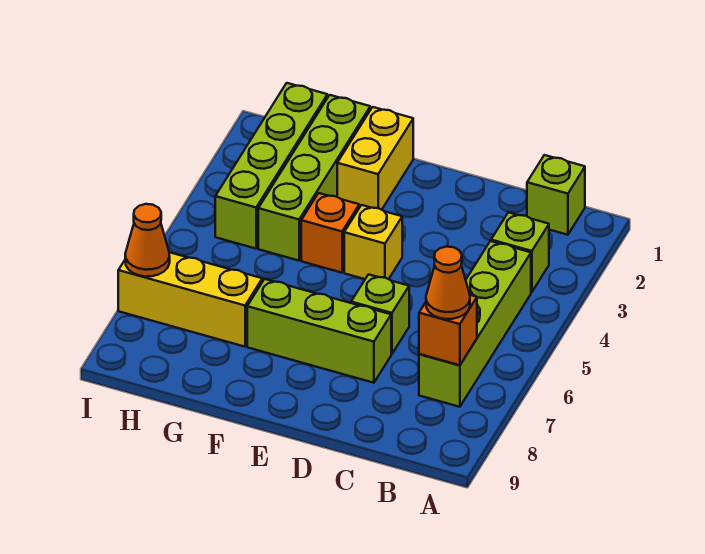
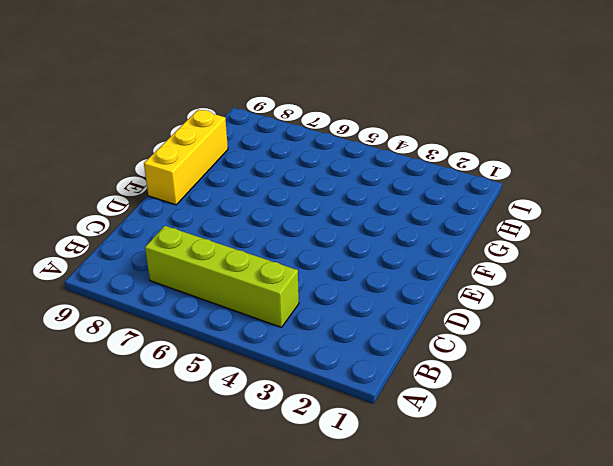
yellow 1x3 brick [144,110,228,205] -> yellow 1x3 brick moved to [118,252,262,347]
none -> lime 1x1 brick [527,155,585,235]
none -> lime 1x1 brick [491,212,549,292]
none -> lime 1x1 brick [351,274,409,354]

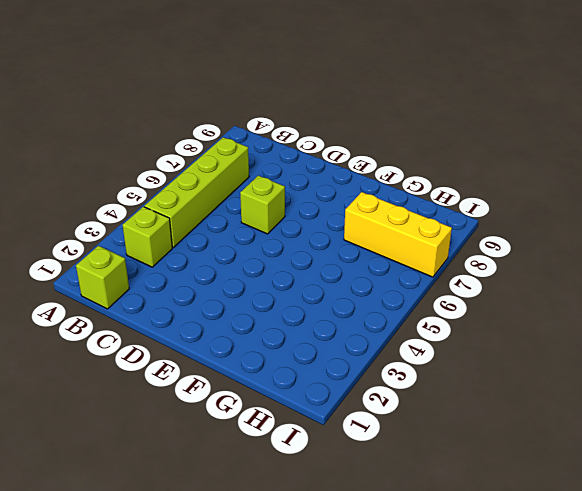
none -> lime 1x3 brick [247,279,391,383]
none -> yellow 1x1 brick [344,205,402,279]
none -> yellow 1x2 brick [337,107,413,210]

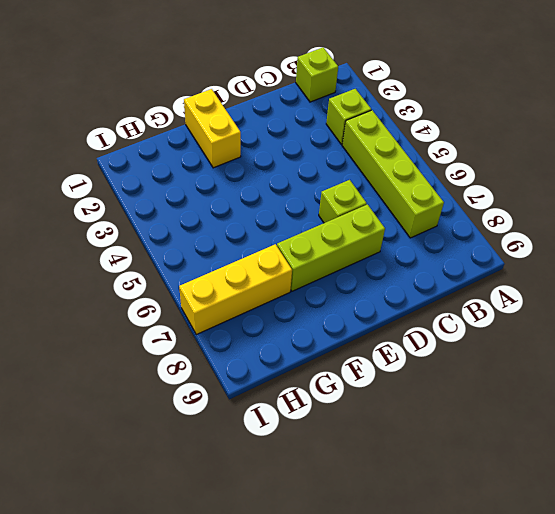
none -> yellow 1x1 brick [344,205,402,279]
none -> orange 1x1 brick [301,193,359,273]
none -> lime 1x4 brick [258,95,370,261]

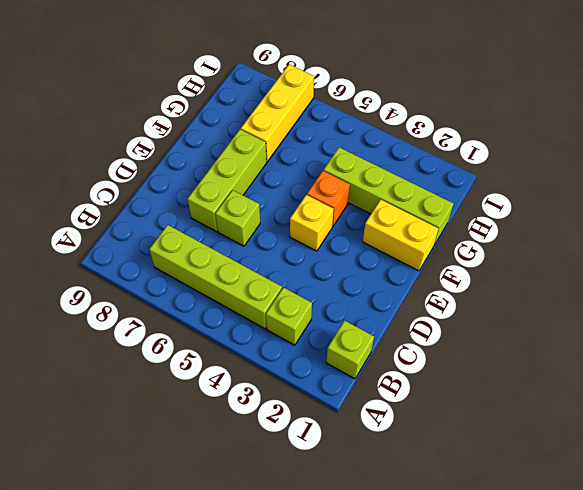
none -> lime 1x4 brick [215,83,327,249]
none -> orange 1x1 brick [419,295,477,365]
none -> orange 1x1 cone [125,204,170,277]

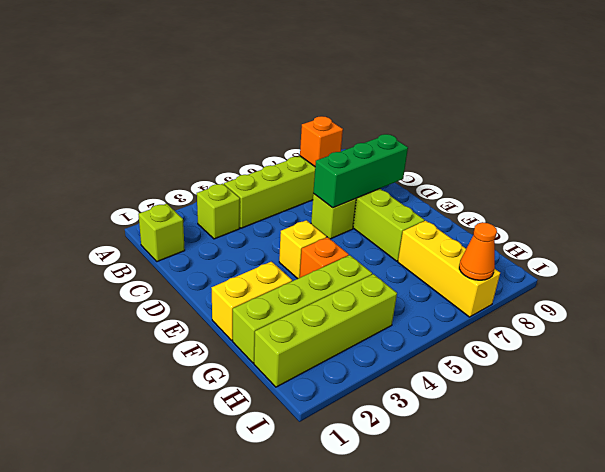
green 1x3 brick [313,134,408,208] -> none
none -> orange 1x1 cone [426,247,470,319]

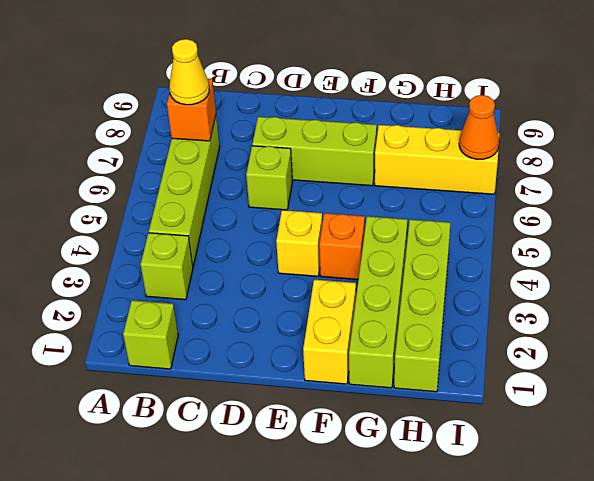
yellow 1x1 cone [169,39,209,105] -> orange 1x1 cone [426,247,470,319]

